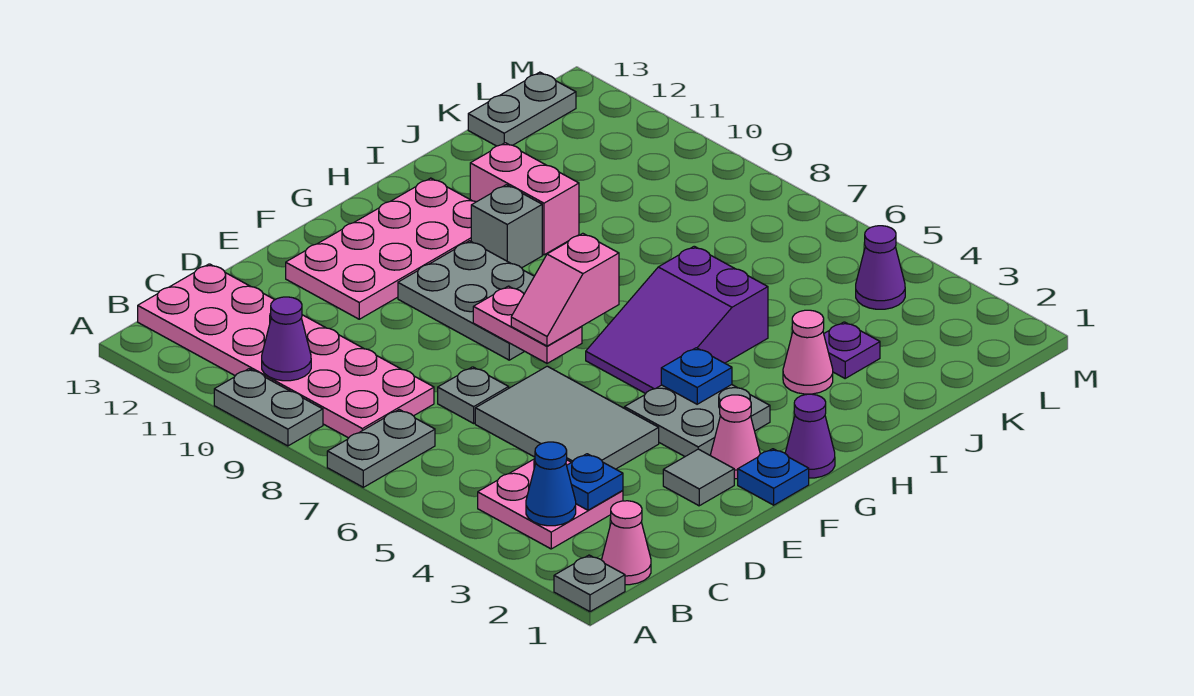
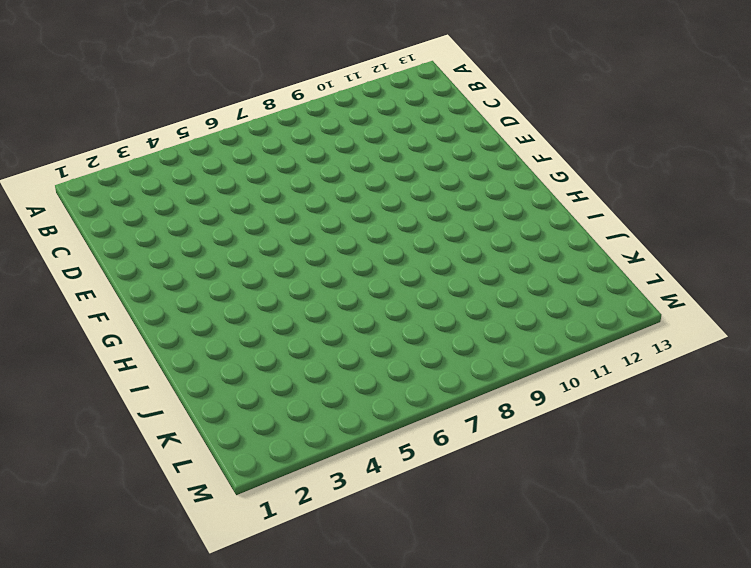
none -> grey 1x1 plate [554,555,625,612]
none -> grey 1x2 plate [327,410,435,487]
none -> grey 1x2 plate [214,369,323,446]

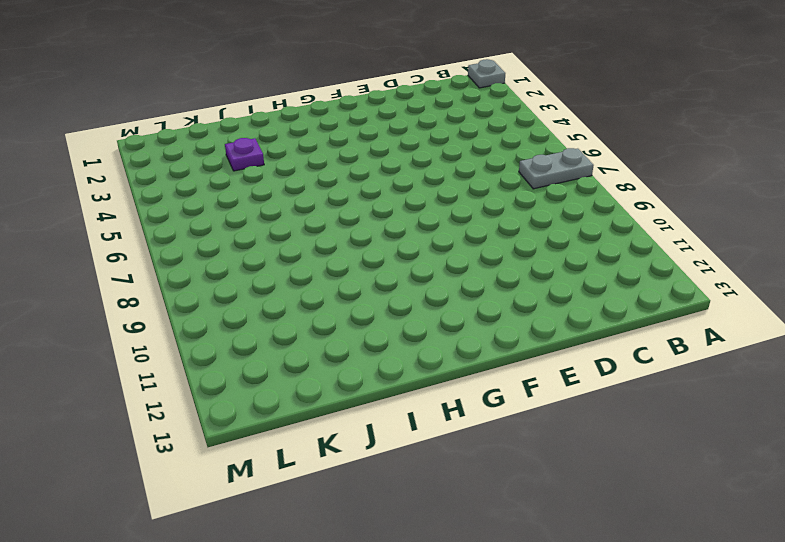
none -> grey 1x2 plate [214,369,323,446]
none -> pink 1x1 cone [602,501,651,585]
none -> pink 2x2 plate [478,459,623,549]

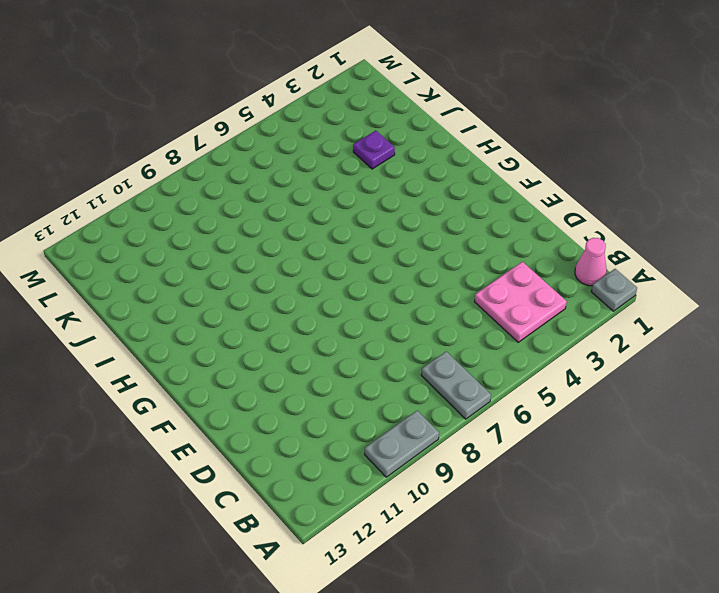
none -> pink 2x6 plate [138,264,434,438]
none -> grey 2x3 tile [475,366,659,469]
none -> grey 1x1 plate [438,367,509,423]

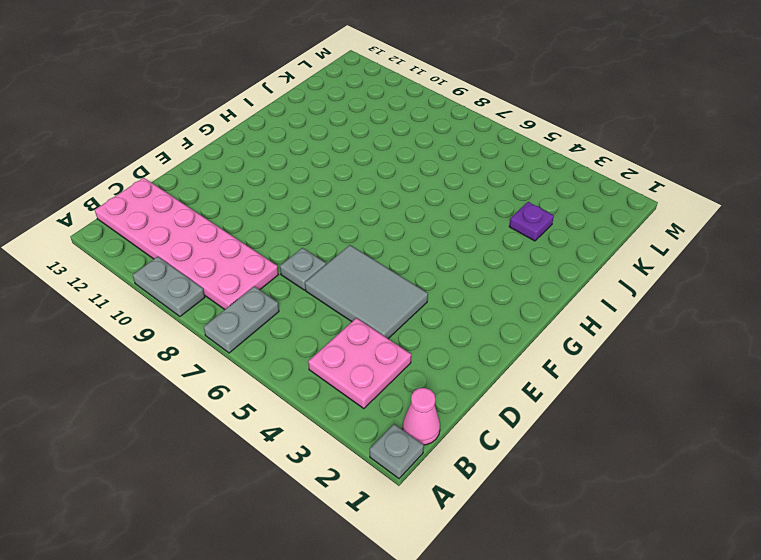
none -> grey 1x1 tile [663,449,734,506]
none -> pink 2x4 plate [286,178,476,319]
none -> blue 1x1 plate [738,449,809,505]

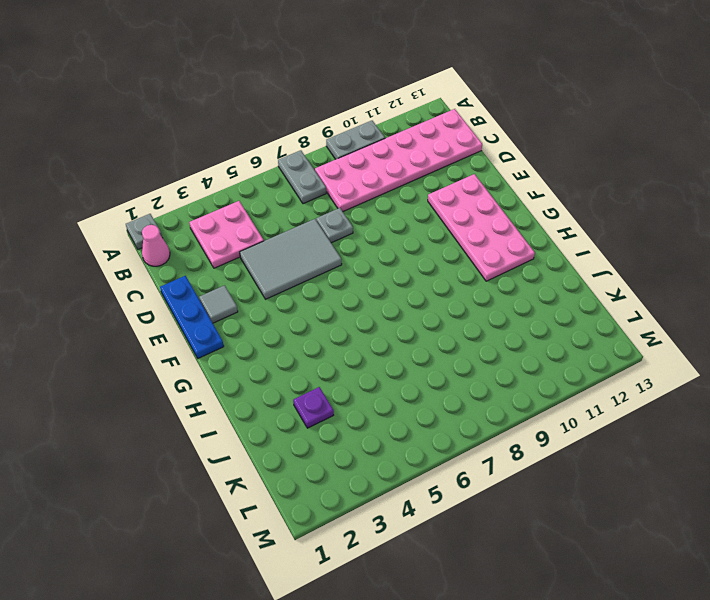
blue 1x3 plate [160,276,224,358] -> blue 1x1 plate [738,449,809,505]
none -> pink 1x1 cone [711,395,760,479]
none -> grey 2x2 plate [624,385,770,456]
none -> grey 2x3 plate [398,241,534,360]

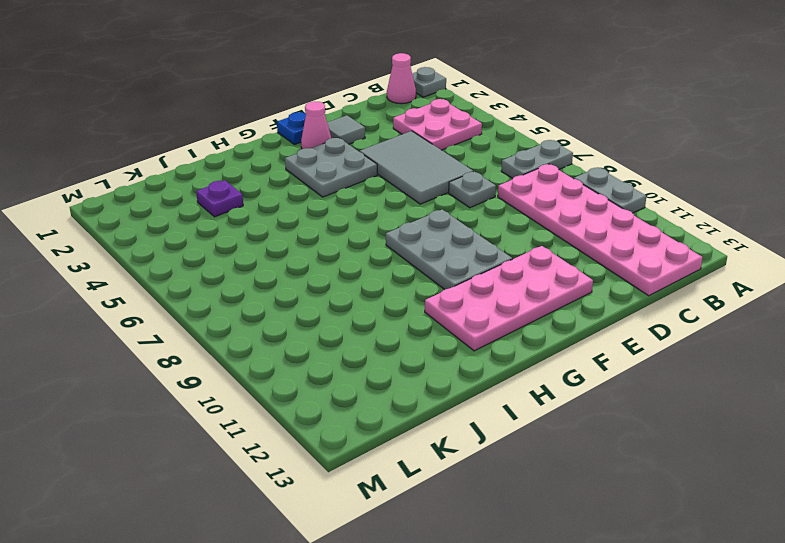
none -> purple 1x1 cone [785,394,835,478]
none -> purple 2x3 slope [586,246,768,394]
none -> grey 1x1 brick [471,185,542,268]

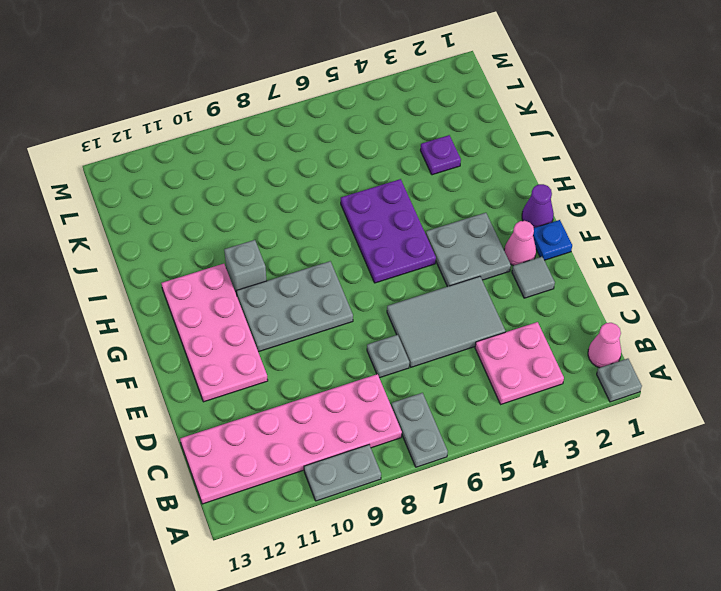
purple 2x3 plate [341,179,436,283] -> purple 2x3 slope [586,246,768,394]
none -> pink 1x1 cone [783,310,833,394]
none -> pink 1x2 brick [470,143,579,255]
none -> grey 1x2 plate [468,72,576,146]

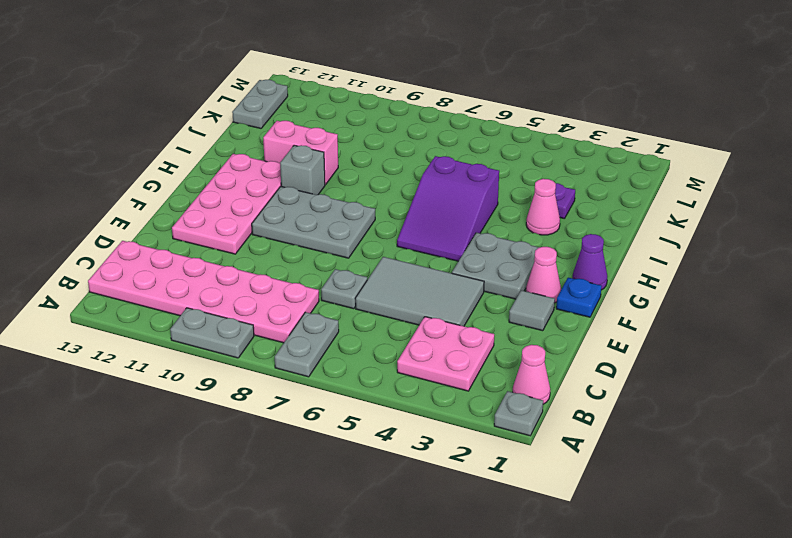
none -> purple 1x1 cone [856,226,905,309]
none -> blue 1x1 cone [526,442,576,526]
none -> purple 1x1 cone [262,297,311,381]

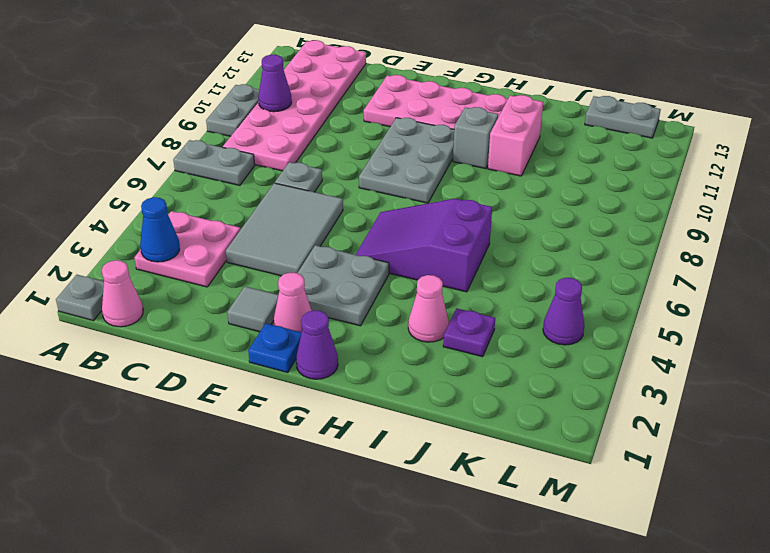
none -> blue 1x1 plate [567,454,623,510]
none -> pink 1x2 plate [473,286,582,363]
none -> blue 1x1 plate [661,348,732,404]

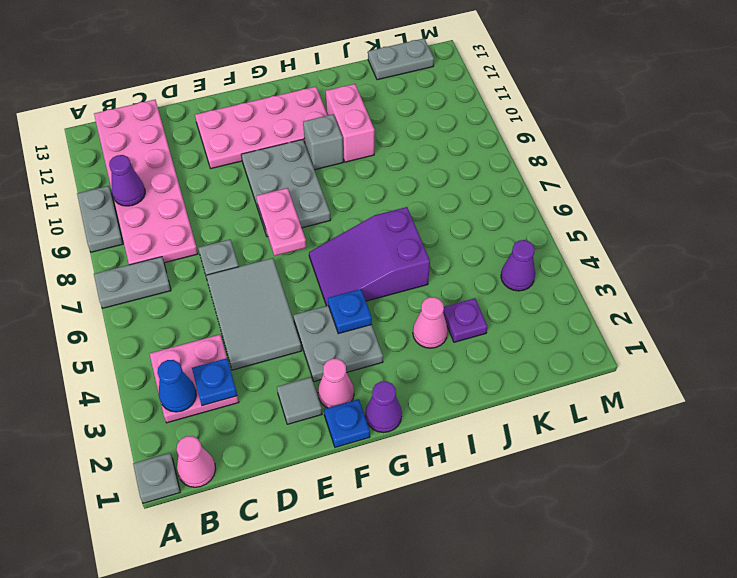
none -> pink 1x2 slope [511,233,619,346]

